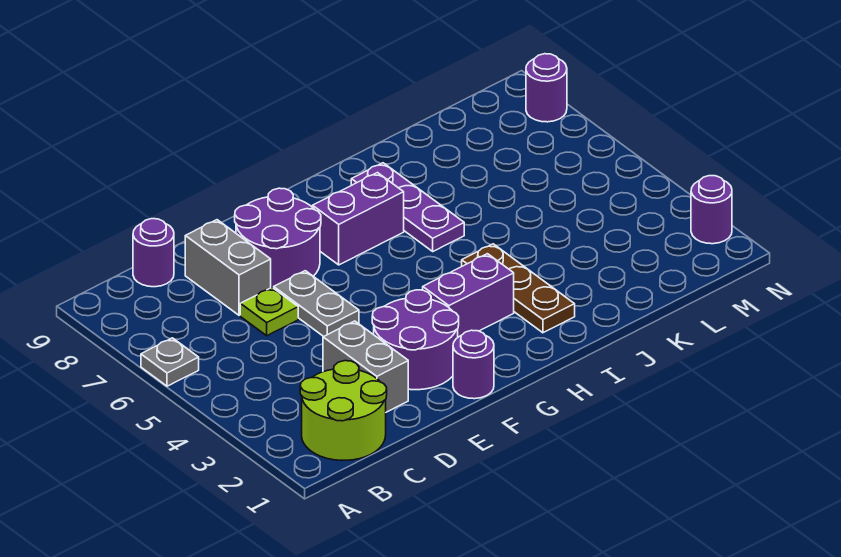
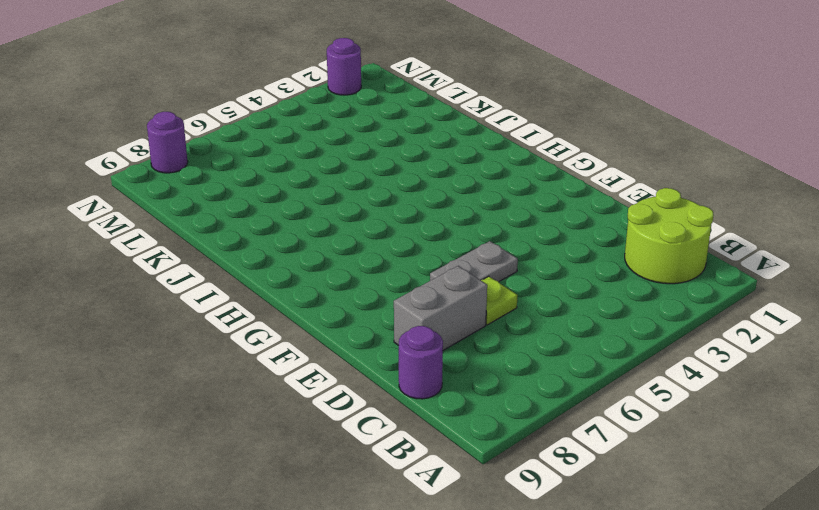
none -> grey 1x1 plate [141,338,199,386]
none -> grey 1x2 brick [323,321,408,412]
none -> purple 2x2 round brick [372,290,459,390]

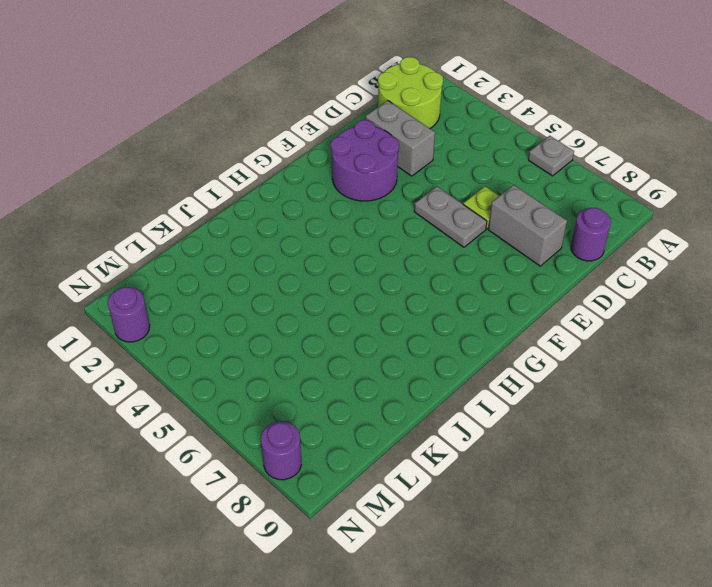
none -> purple 2x2 round brick [235,188,321,288]
none -> purple 1x1 round brick [453,330,494,399]
none -> purple 1x2 brick [423,254,514,337]

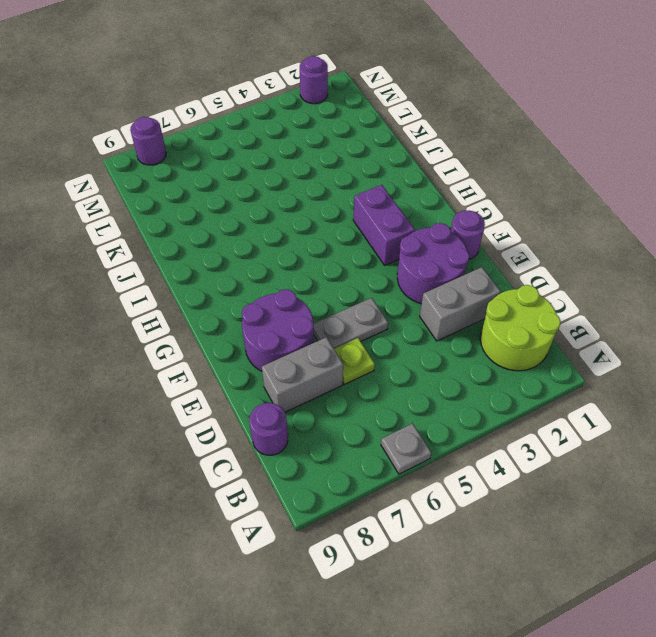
none -> purple 1x2 brick [313,173,404,265]
none -> brown 1x3 plate [462,244,575,333]
none -> purple 1x3 plate [351,163,464,251]

